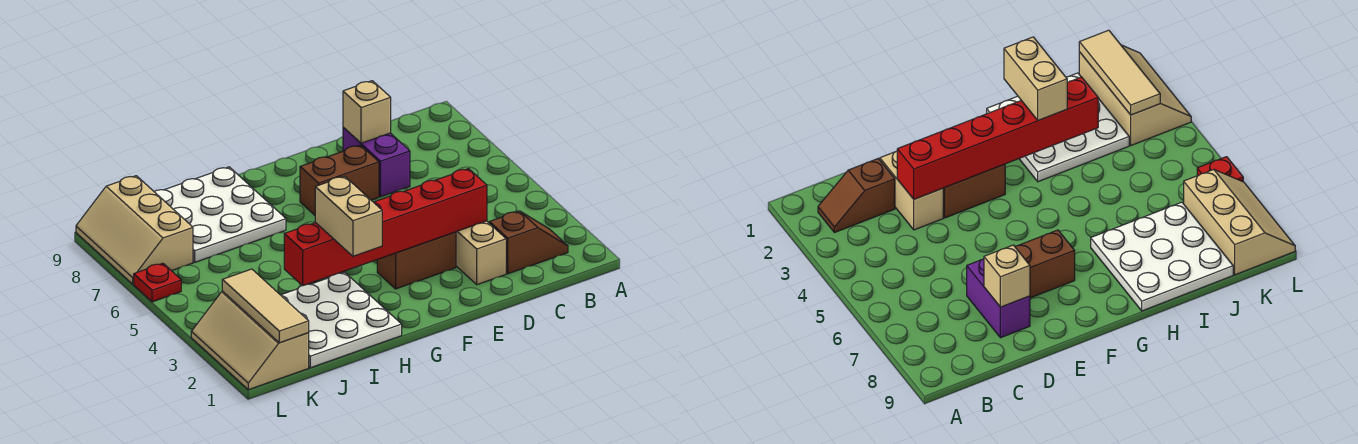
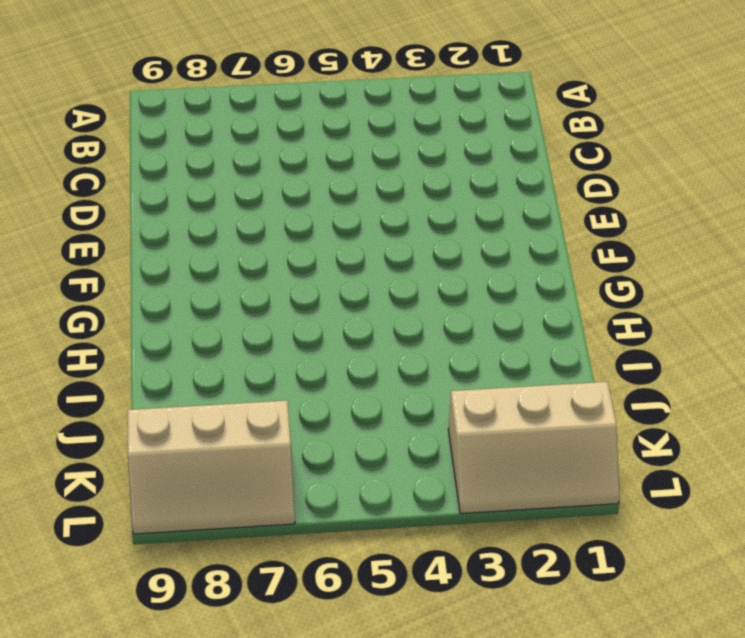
none -> brown 1x2 slope [489,211,568,274]
none -> tan 1x2 brick [456,221,506,285]
none -> purple 1x2 brick [343,127,410,197]

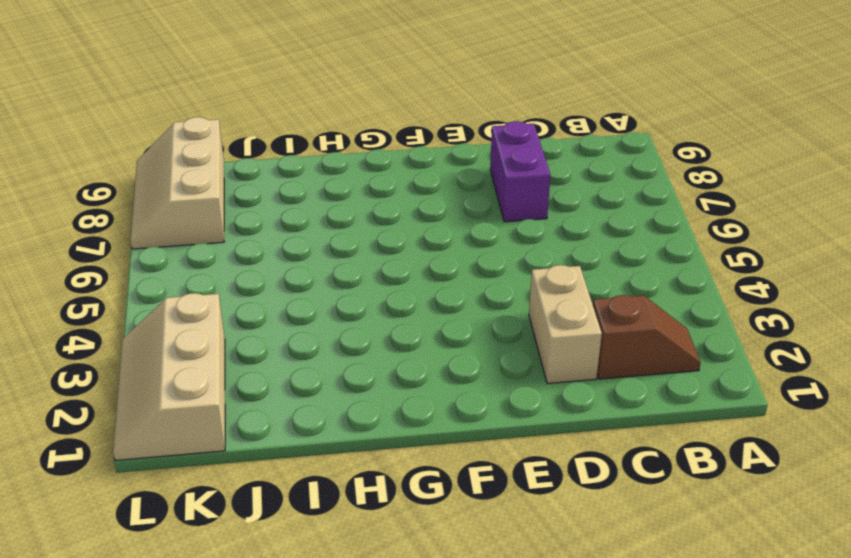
none -> brown 1x2 brick [377,232,456,289]
none -> brown 1x2 brick [300,145,379,215]
none -> white 3x3 plate [281,272,402,368]

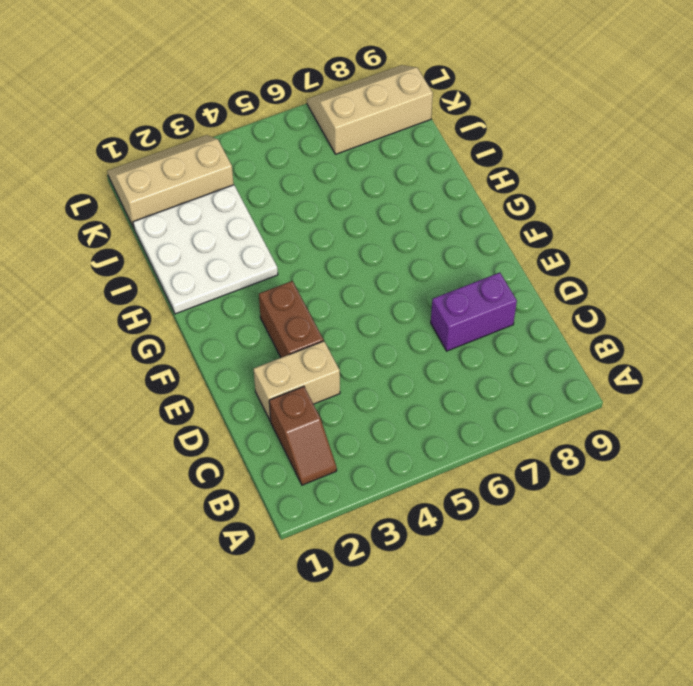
none -> brown 1x2 brick [300,145,379,215]
none -> white 3x3 plate [154,167,286,262]
none -> red 1x1 plate [134,263,181,302]

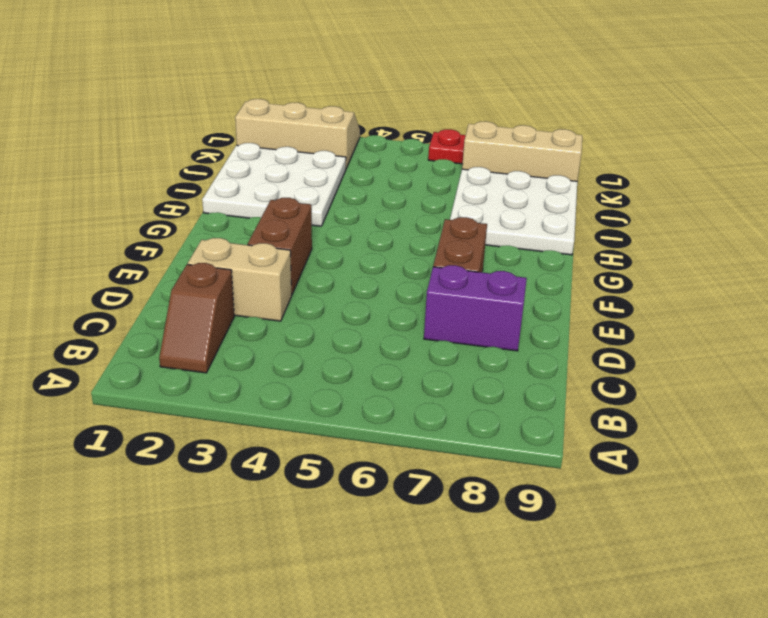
none -> red 1x6 brick [284,169,487,286]
none -> tan 1x1 brick [343,81,391,143]
none -> tan 1x3 tile [222,269,309,343]

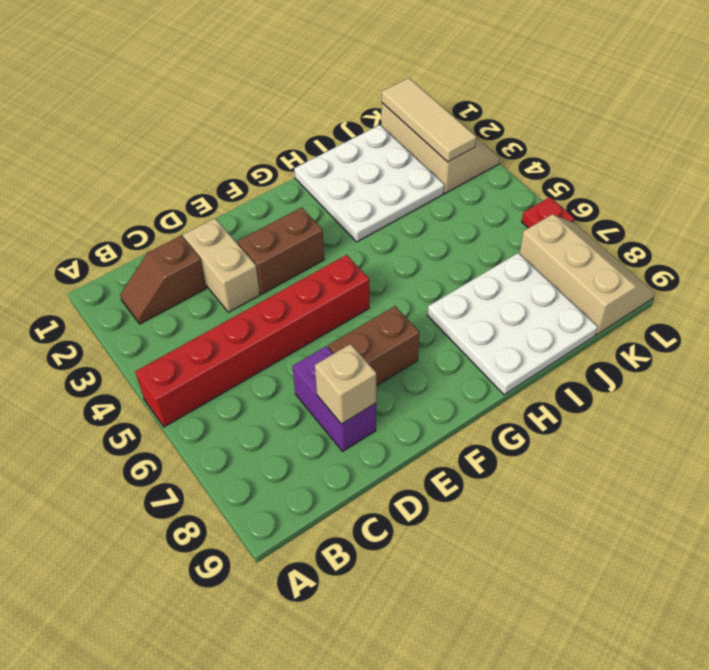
red 1x6 brick [135,255,369,427] -> red 1x6 brick moved to [284,169,487,286]
none -> tan 1x2 brick [315,176,382,256]

